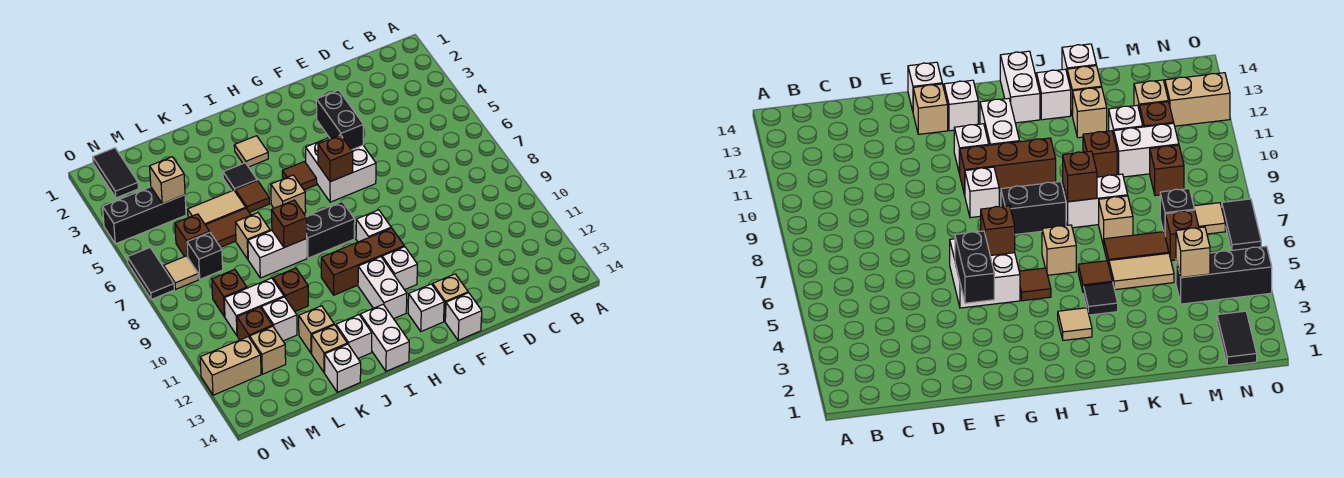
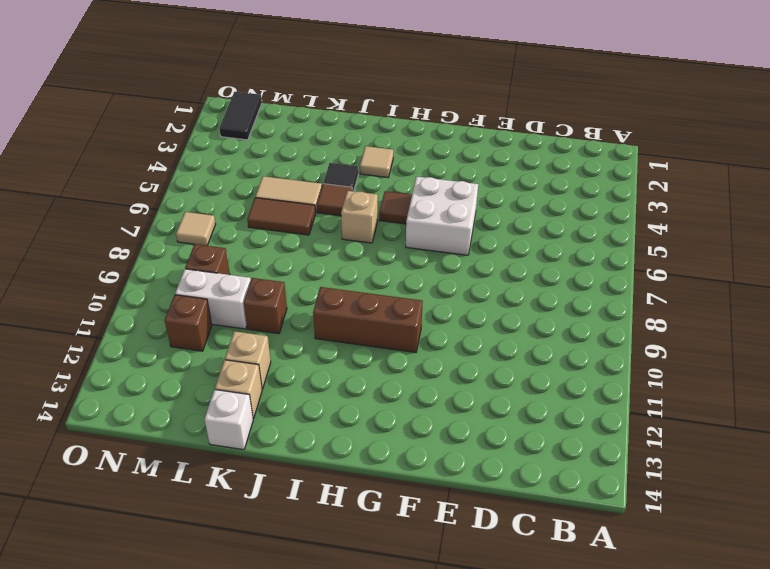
none -> tan 1x1 brick [433,274,468,321]
none -> white 1x1 brick [445,293,482,340]
none -> white 1x1 brick [356,210,391,242]
none -> white 1x1 brick [382,247,418,290]

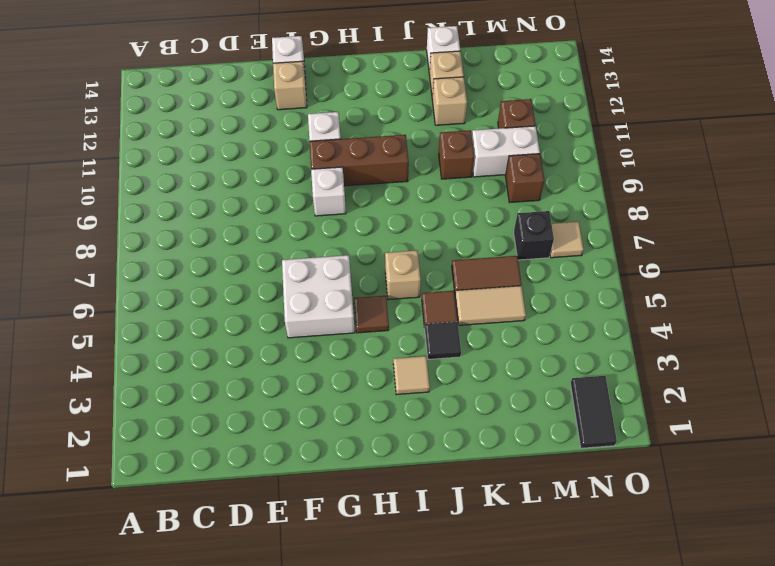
none -> white 1x1 brick [408,284,444,331]
none -> black 1x2 brick [306,202,355,258]
none -> white 1x2 brick [358,257,407,319]
none -> white 1x2 brick [360,305,409,371]

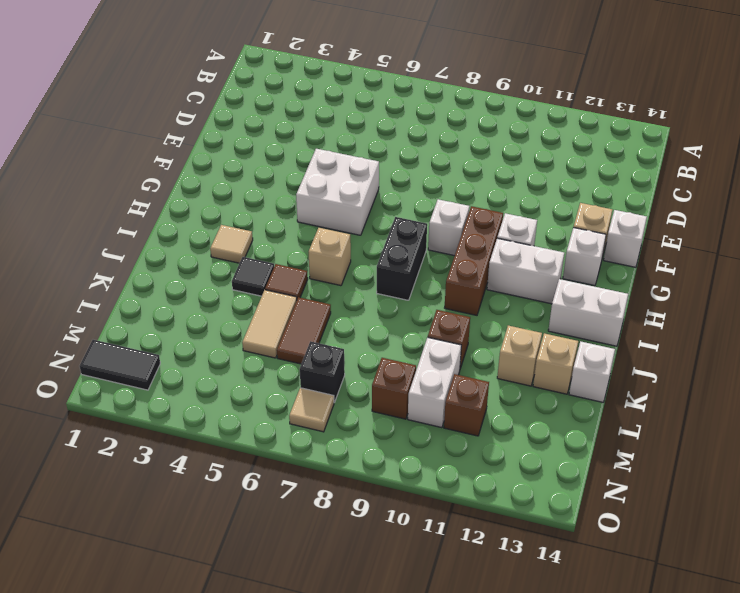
none -> brown 1x1 tile [282,162,317,190]
none -> white 1x2 brick [248,230,307,278]
none -> white 1x1 brick [336,315,372,358]
none -> tan 1x1 brick [235,213,270,259]

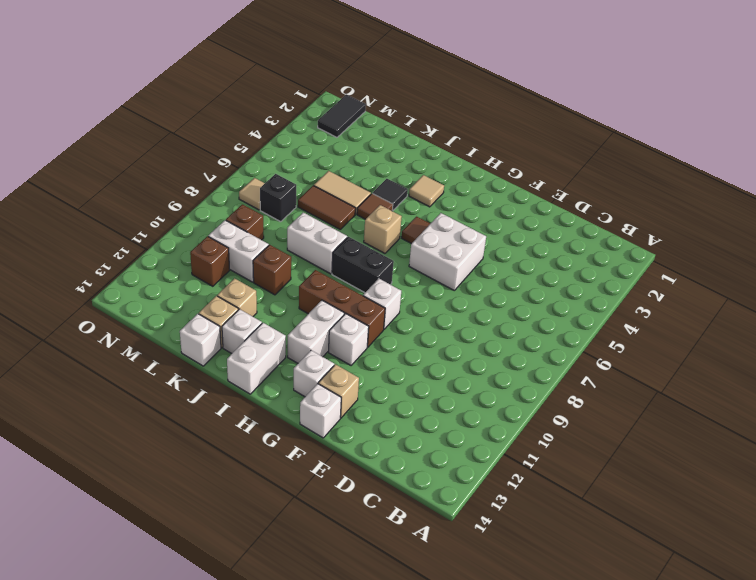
none -> tan 1x1 brick [235,213,270,259]
none -> white 1x1 brick [261,297,297,341]
none -> black 1x3 brick [103,187,186,244]
none -> brown 1x1 brick [175,214,210,257]

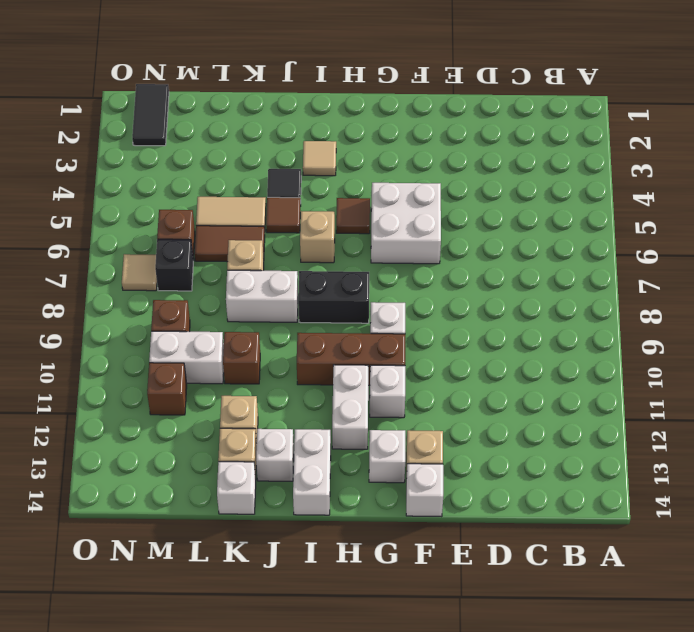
none -> white 1x1 brick [261,297,297,341]
none -> black 1x3 brick [103,187,186,244]
none -> tan 1x1 brick [250,326,286,374]
none -> tan 1x2 brick [200,337,261,395]

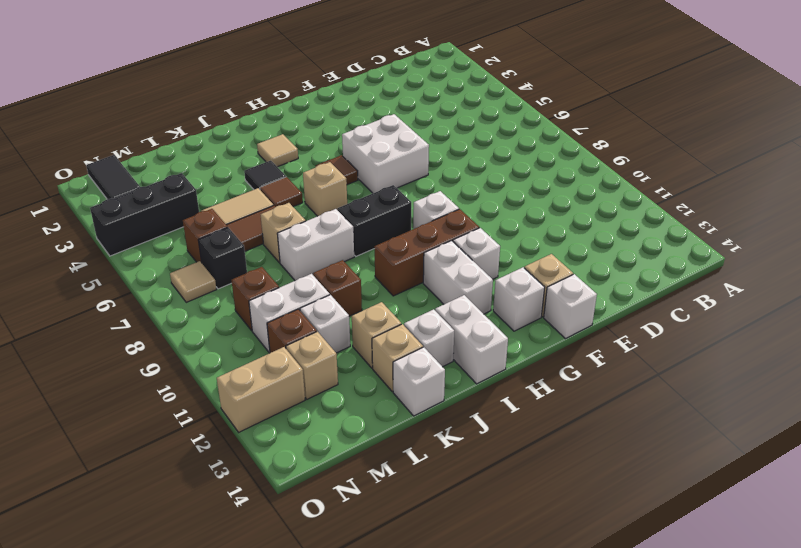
none -> black 1x2 tile [127,248,174,299]
none -> black 1x2 brick [316,90,363,150]
none -> brown 1x1 brick [318,135,353,182]
none -> brown 1x1 brick [271,200,307,248]

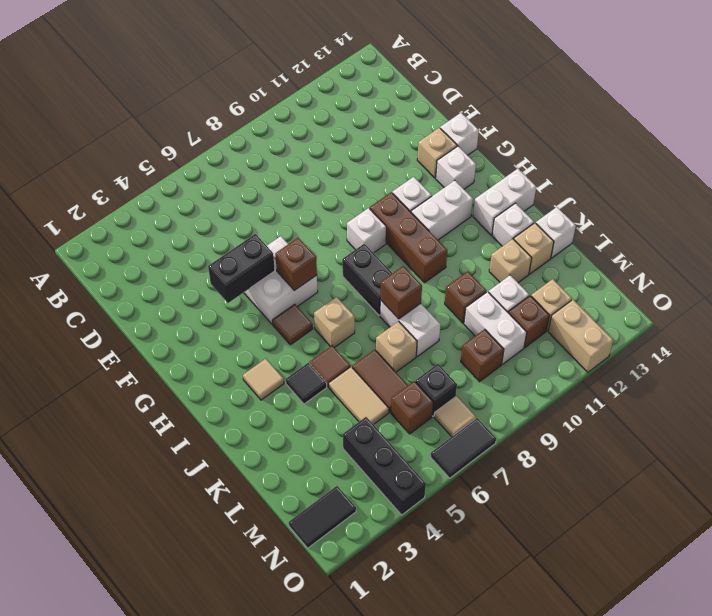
none -> tan 1x1 brick [150,157,185,204]

